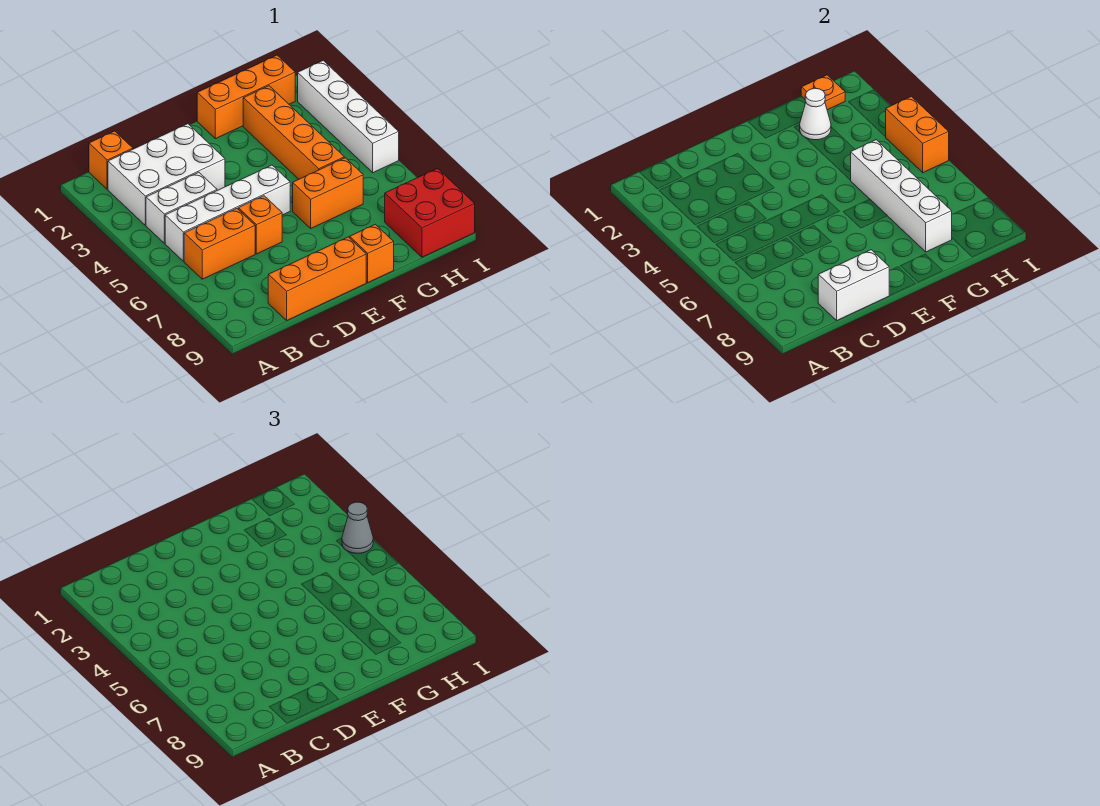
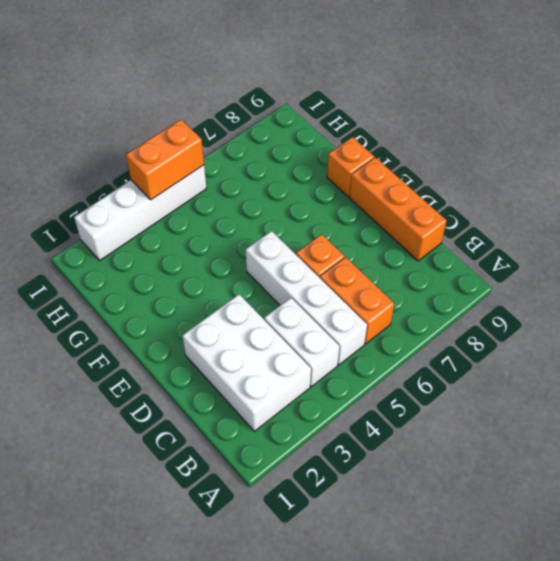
none -> orange 1x1 brick [89,131,133,189]
none -> orange 1x3 brick [197,55,295,139]
none -> orange 1x2 brick [293,158,363,228]

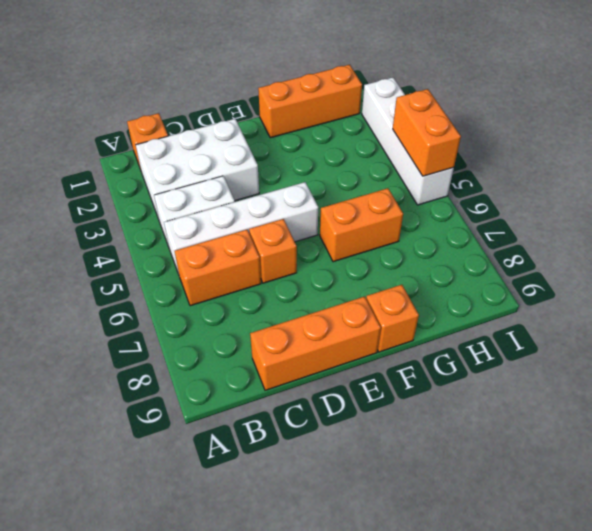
none -> orange 1x4 brick [243,86,344,179]
none -> red 2x2 brick [385,168,475,257]
none -> white 1x2 brick [818,250,889,320]

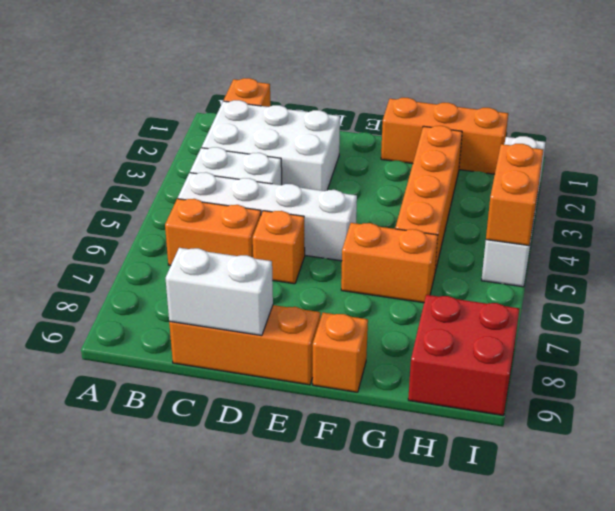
none -> white 1x1 cone [800,88,831,140]
none -> white 1x4 brick [851,140,952,252]
none -> orange 1x1 plate [801,75,845,110]

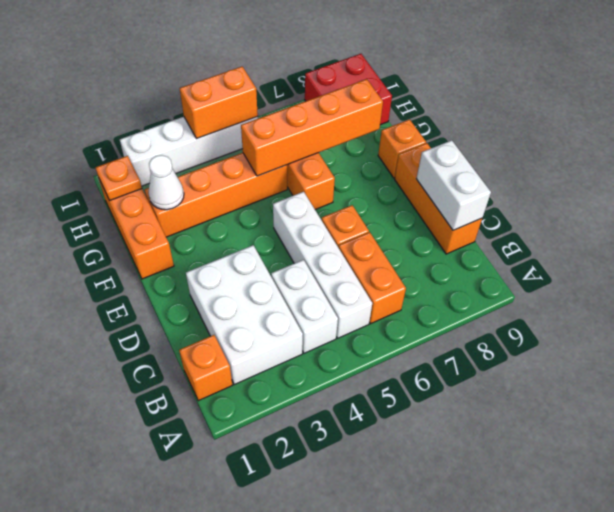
orange 1x4 brick [241,79,383,176] -> white 1x4 brick [851,140,952,252]
none -> grey 1x1 cone [342,502,373,553]

